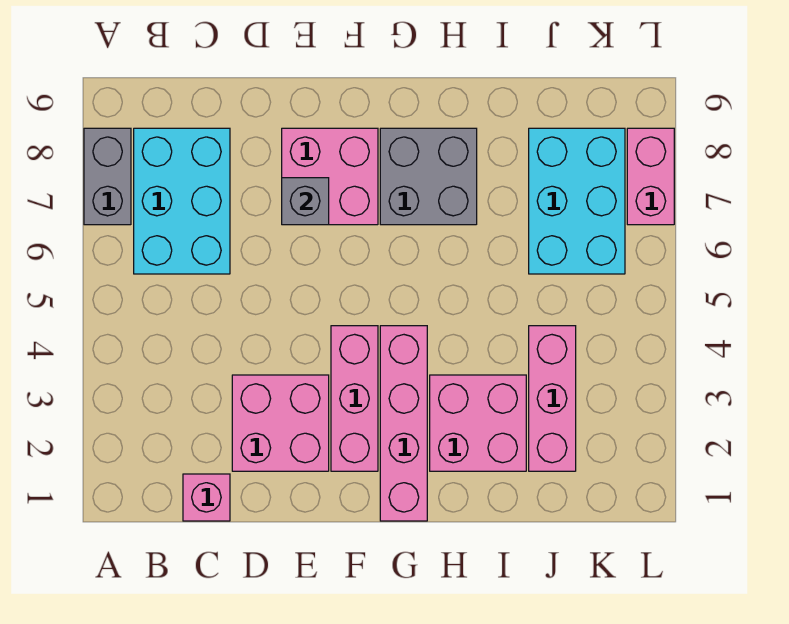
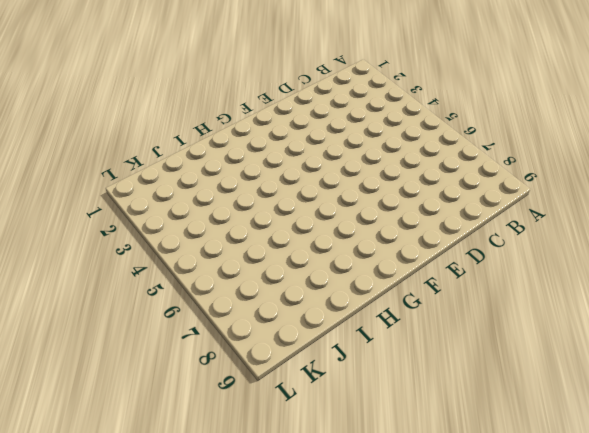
none -> grey 1x2 brick [84,128,131,225]
none -> cyan 2x3 brick [134,128,230,274]
none -> pink 1x1 brick [183,474,230,521]

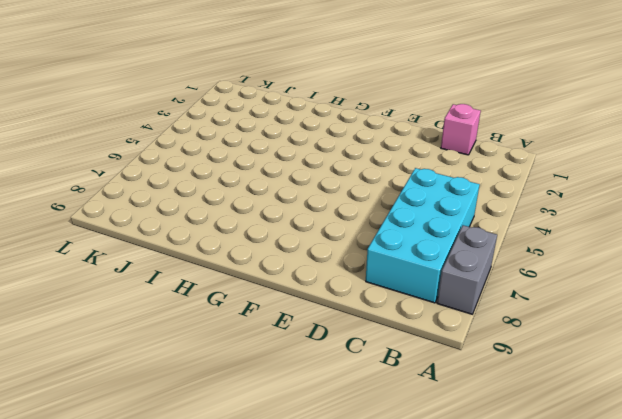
cyan 2x4 brick [366,168,480,303] -> cyan 2x3 brick [134,128,230,274]
none -> pink 2x2 brick [232,375,329,471]
none -> pink 2x2 brick [282,128,378,225]
none -> pink 1x3 brick [331,326,378,471]

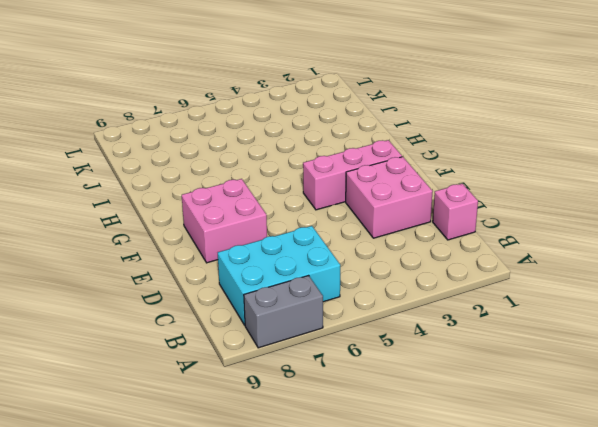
none -> pink 1x4 brick [380,326,427,521]
none -> grey 2x2 brick [380,128,477,225]
none -> pink 2x2 brick [430,375,526,471]

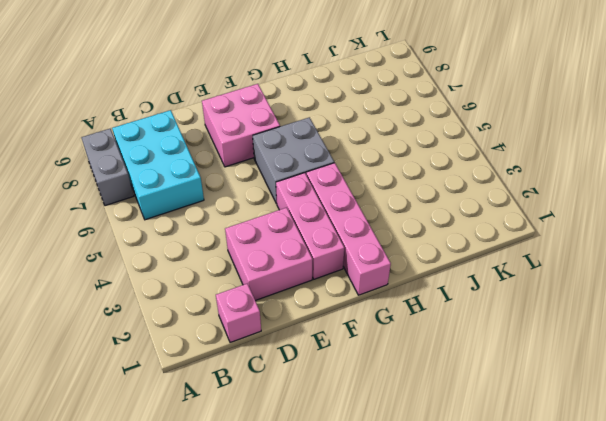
grey 2x2 brick [253,117,334,203] -> grey 2x2 brick moved to [380,128,477,225]
none -> pink 2x2 brick [430,375,526,471]
none -> pink 1x3 brick [529,326,576,471]
none -> cyan 2x3 brick [529,128,625,274]

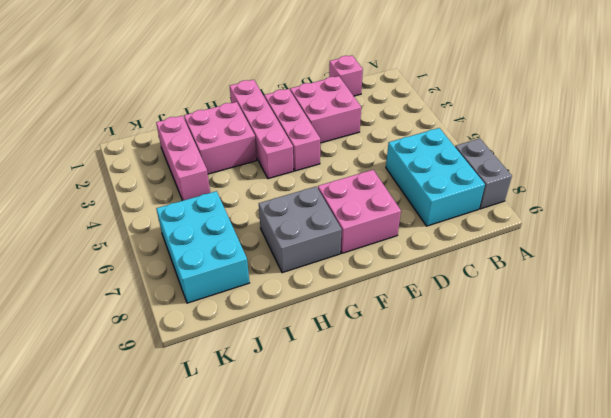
none -> pink 1x2 brick [627,128,674,225]
none -> grey 1x1 brick [282,178,329,225]

